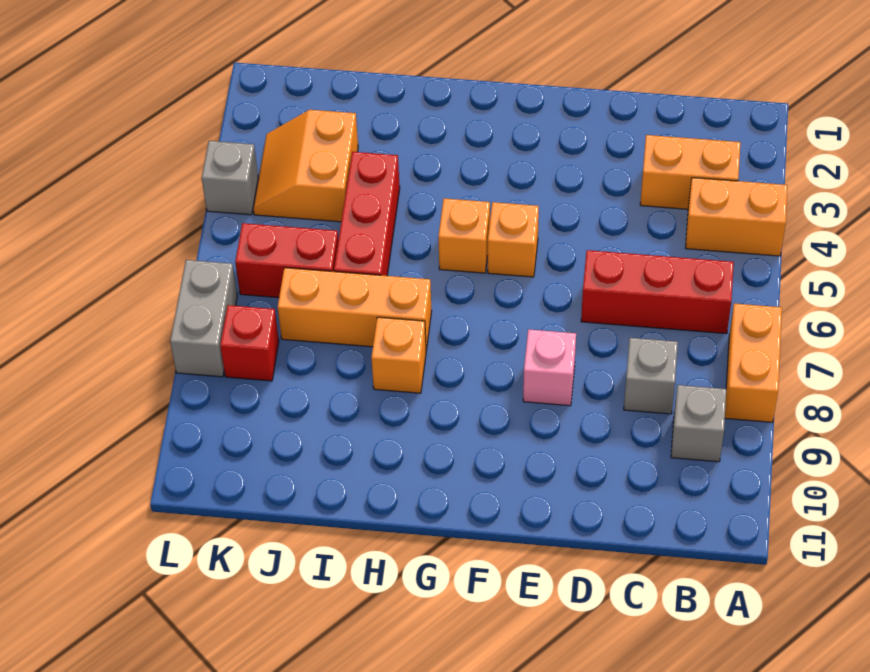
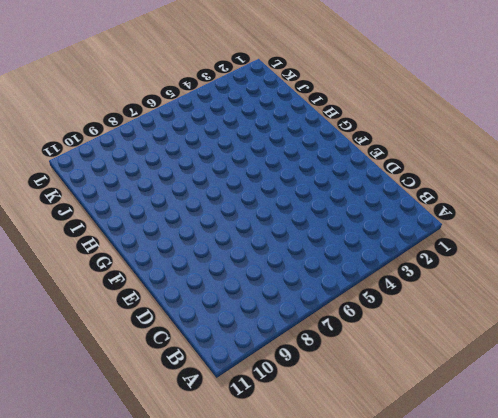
none -> orange 1x2 brick [686,178,787,256]
none -> orange 1x2 brick [725,303,782,422]
none -> orange 1x2 brick [640,135,741,209]

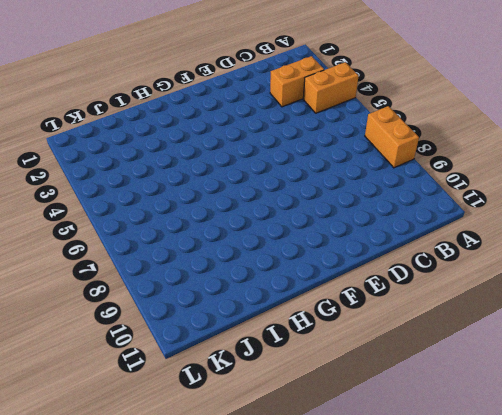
none -> red 1x3 brick [581,250,734,334]
none -> grey 1x1 brick [671,385,726,462]
none -> grey 1x1 brick [624,338,678,414]

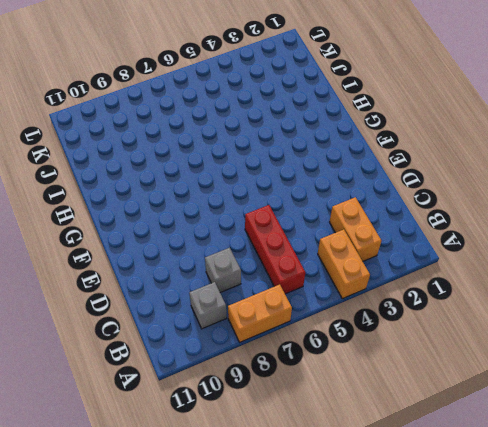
none -> pink 1x1 brick [523,329,576,406]
none -> orange 1x1 brick [488,202,539,277]
none -> orange 1x1 brick [438,198,490,273]

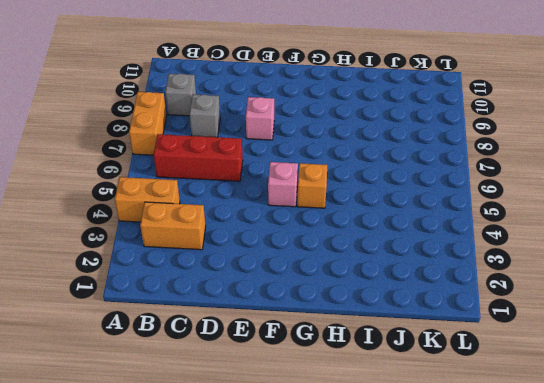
pink 1x1 brick [268,162,298,207] -> orange 1x1 brick [488,202,539,277]
none -> orange 1x3 brick [278,268,432,350]
none -> orange 1x1 brick [371,317,426,393]
none -> red 1x3 brick [334,152,400,276]

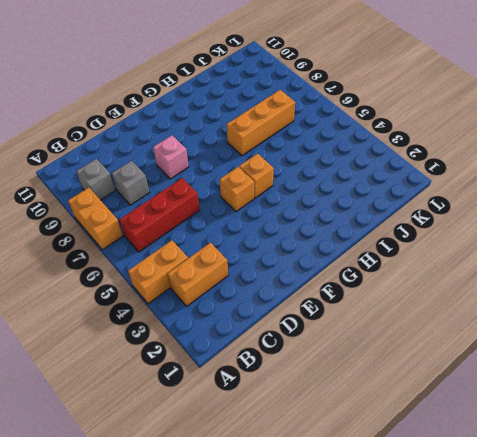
none -> orange 1x1 brick [371,317,426,393]
none -> red 1x3 brick [334,152,400,276]
none -> orange 2x2 slope [253,110,358,222]

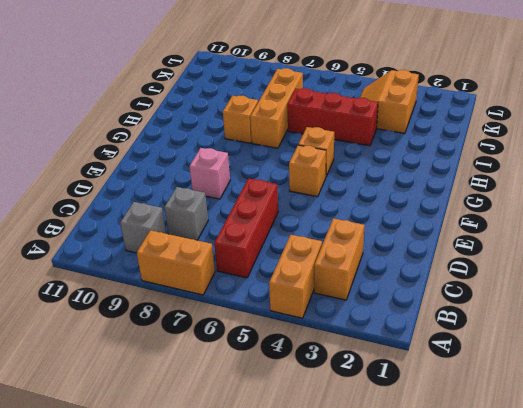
orange 2x2 slope [360,70,419,133] -> orange 2x2 slope turned to [253,110,358,222]
none -> red 1x2 brick [235,223,338,298]
none -> red 1x1 brick [220,305,279,381]
none -> grey 1x1 brick [202,141,258,215]

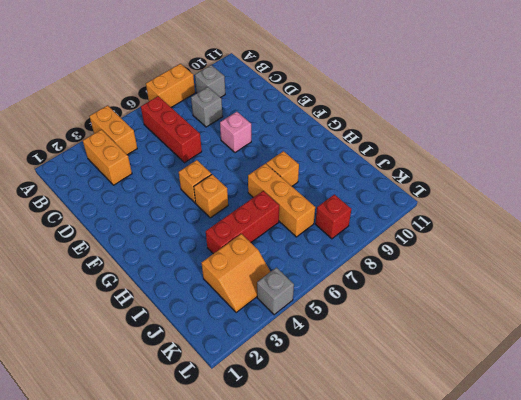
none -> red 1x2 brick [235,223,338,298]
none -> grey 1x2 brick [170,260,237,377]

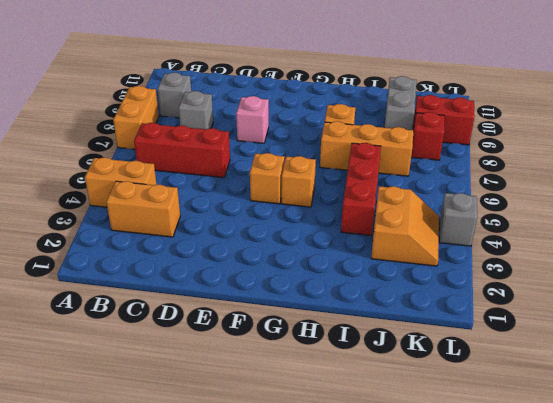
grey 1x2 brick [384,76,416,130] -> grey 1x2 brick moved to [170,260,237,377]
red 1x2 brick [413,95,475,145] -> red 1x2 brick moved to [235,223,338,298]

